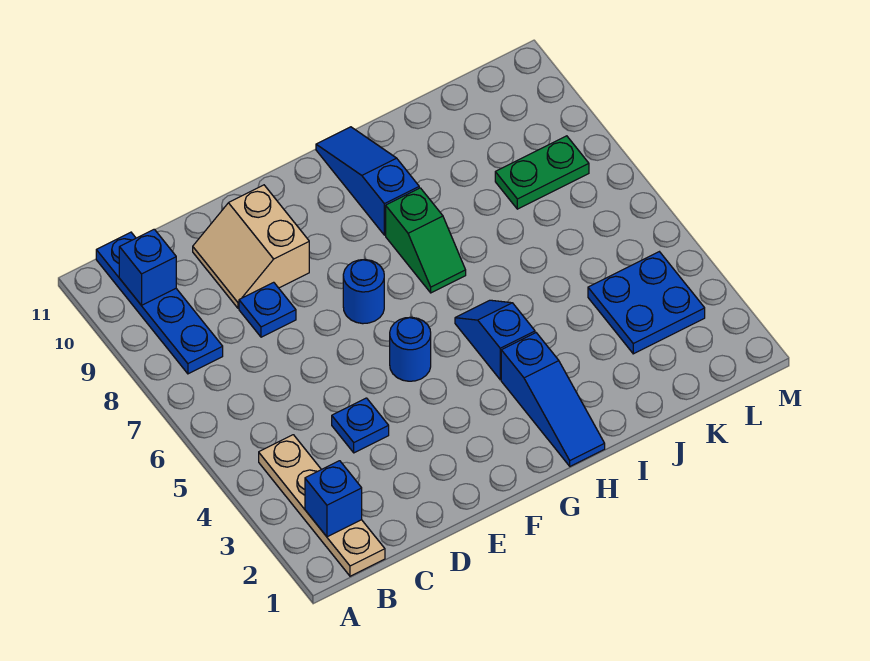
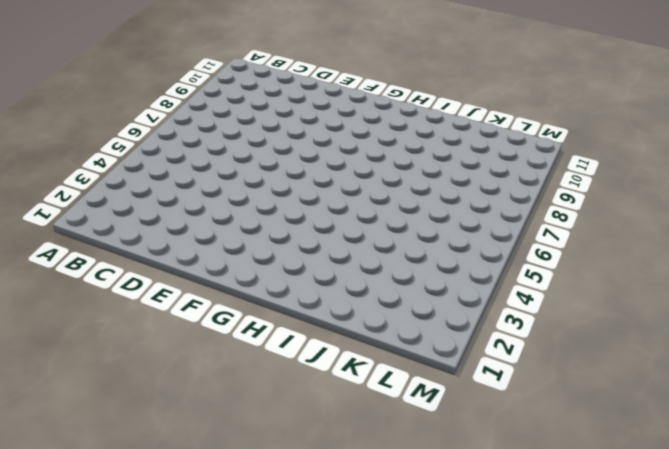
none -> tan 1x4 plate [259,435,385,576]
none -> blue 1x4 plate [96,232,223,374]
none -> blue 1x1 plate [332,398,389,453]

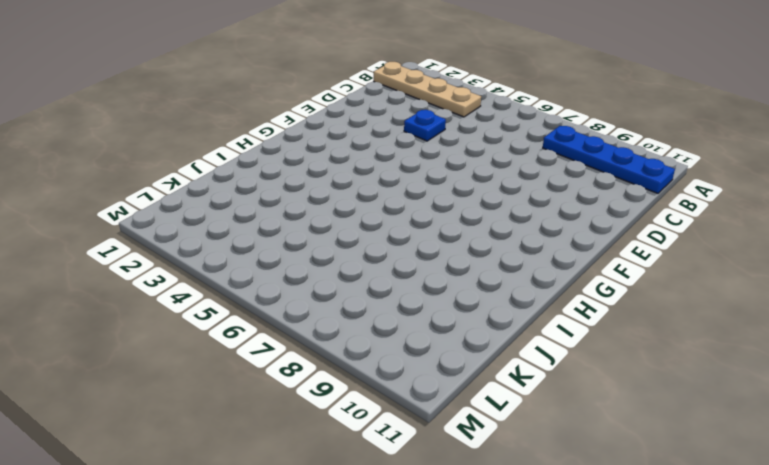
none -> blue 1x1 plate [239,282,296,337]
none -> tan 2x2 slope [193,185,309,308]
none -> blue 1x1 round brick [390,317,431,381]

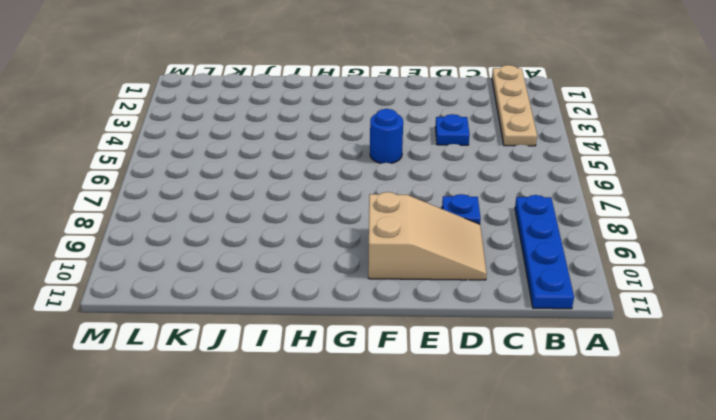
tan 2x3 slope [368,192,487,280] -> tan 2x2 slope [193,185,309,308]
none -> blue 1x1 round brick [343,260,384,324]
none -> blue 1x3 slope [501,333,605,466]
none -> blue 1x2 slope [455,300,535,380]

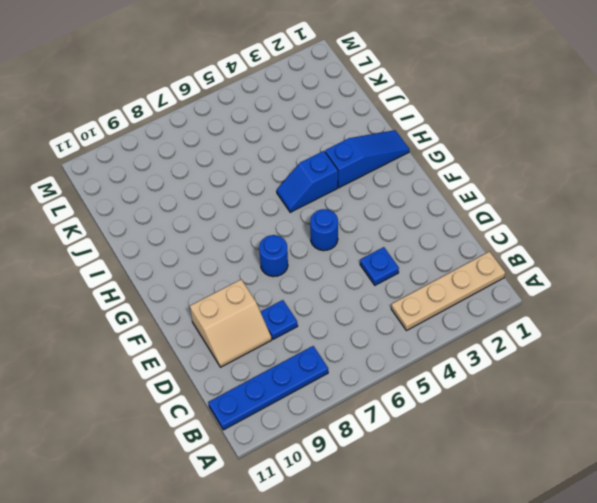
none -> green 1x2 slope [386,188,466,293]
none -> blue 1x3 slope [316,127,419,235]
none -> blue 2x2 plate [588,252,705,354]

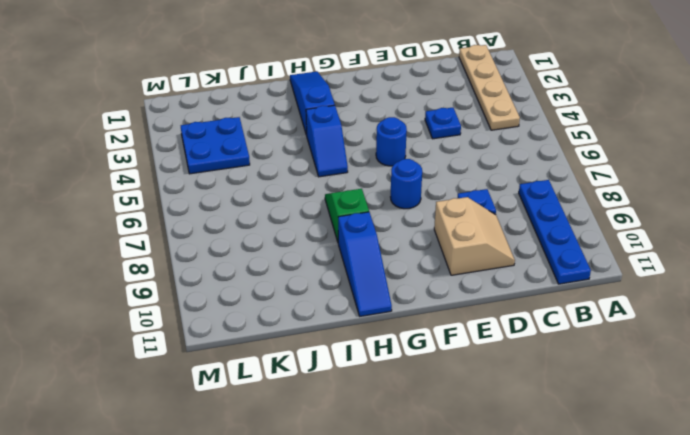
none -> green 1x2 plate [495,136,589,209]
none -> blue 1x1 brick [305,461,362,537]
none -> blue 1x1 brick [119,229,176,305]

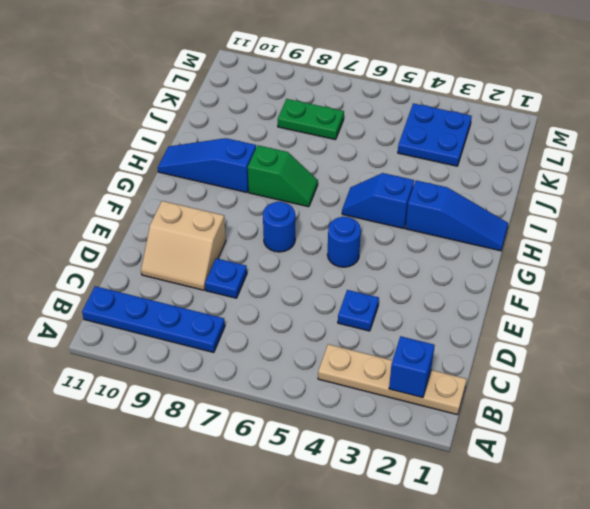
green 1x2 plate [278,99,344,140] -> green 1x2 plate turned to [495,136,589,209]
none -> blue 1x1 brick [119,229,176,305]

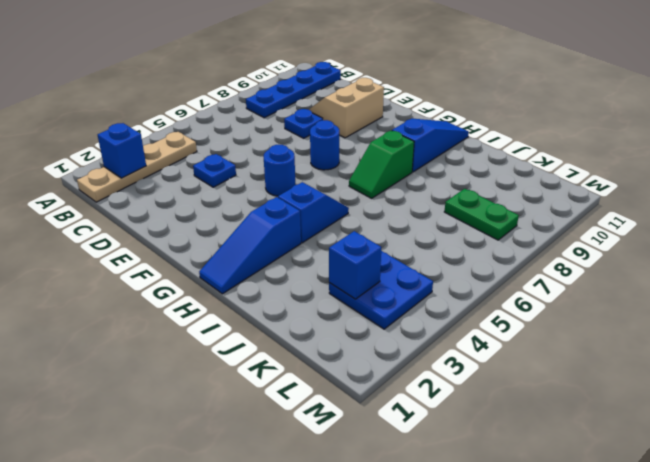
blue 1x1 brick [329,231,381,299] -> blue 1x1 brick moved to [119,229,176,305]

